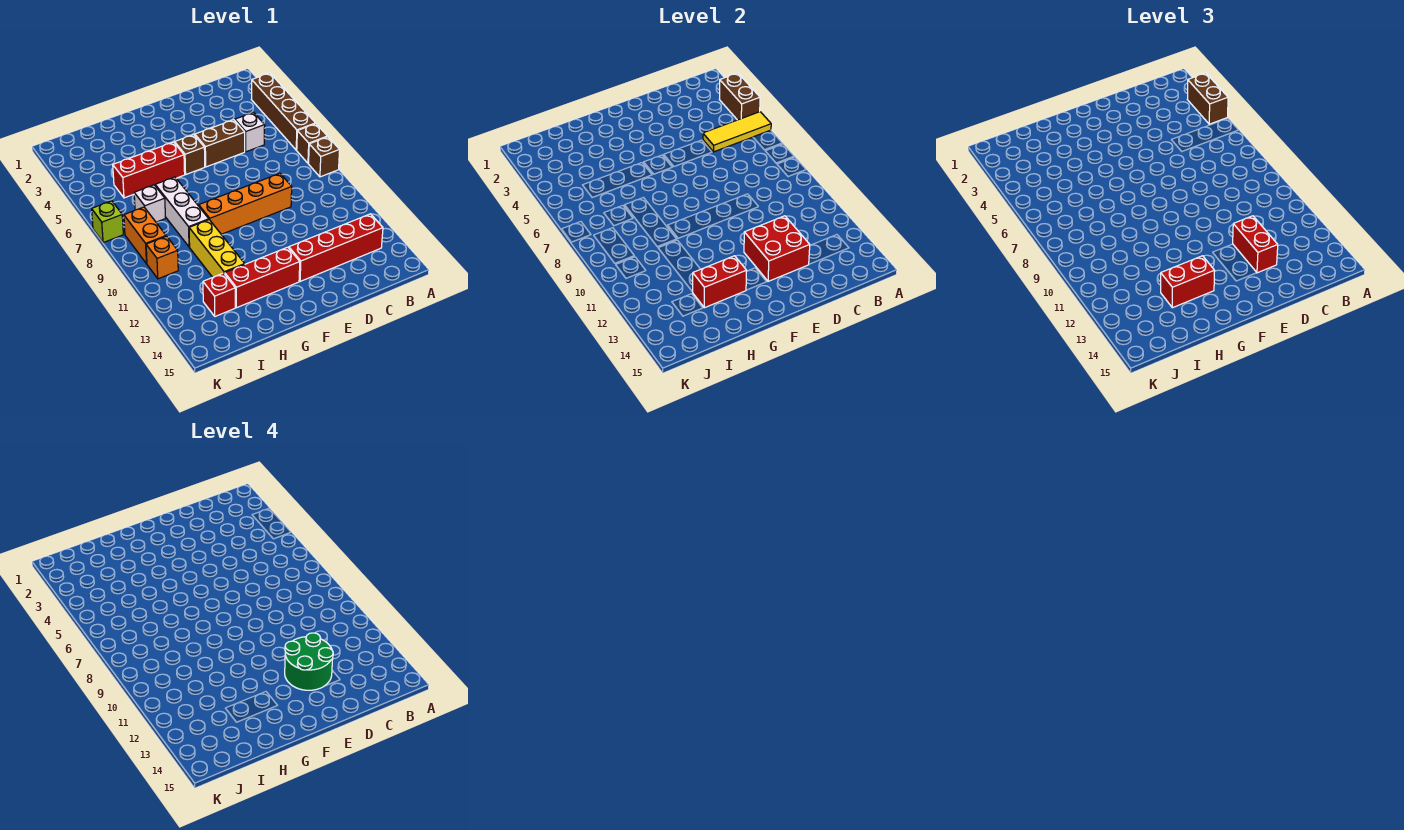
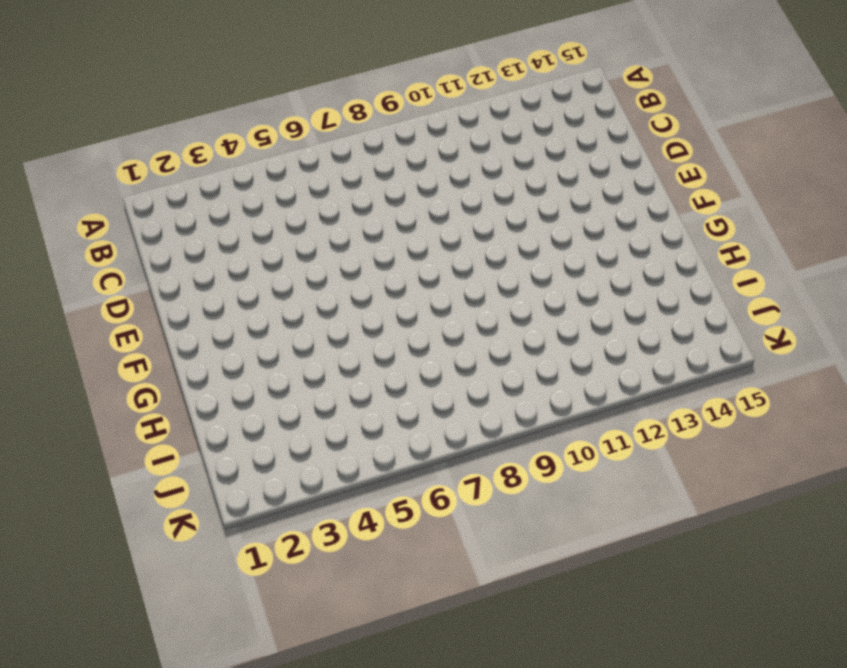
none -> brown 1x4 brick [251,73,315,150]
none -> brown 1x1 brick [297,124,327,163]
none -> brown 1x1 brick [309,137,340,177]

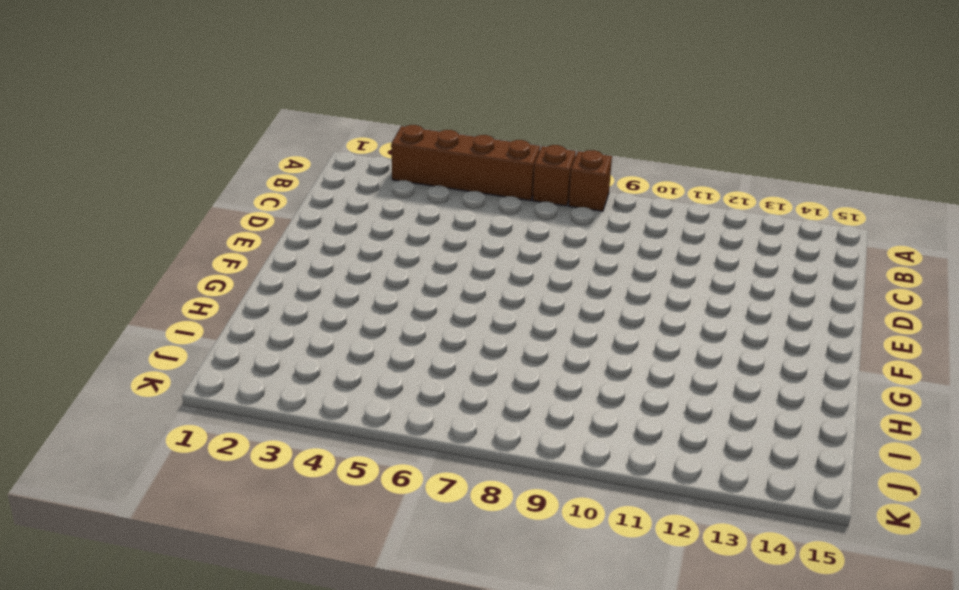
none -> red 1x4 brick [289,214,383,281]
none -> white 1x1 brick [235,112,265,152]
none -> brown 1x2 brick [195,120,245,167]

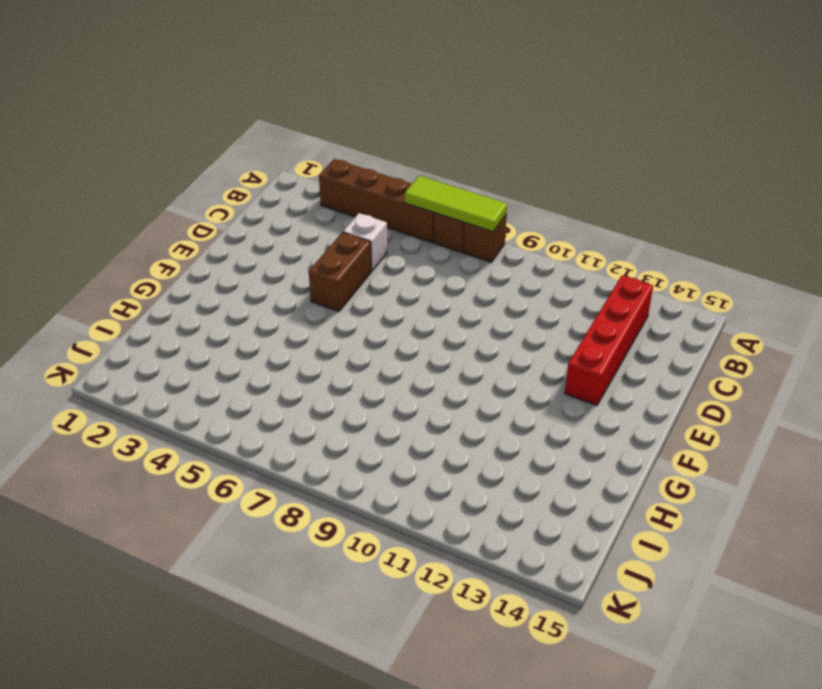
lime 1x3 tile [405,176,507,232] -> none
none -> orange 1x4 brick [199,173,292,234]
none -> brown 1x1 brick [175,135,205,174]
none -> red 1x3 brick [225,247,300,308]

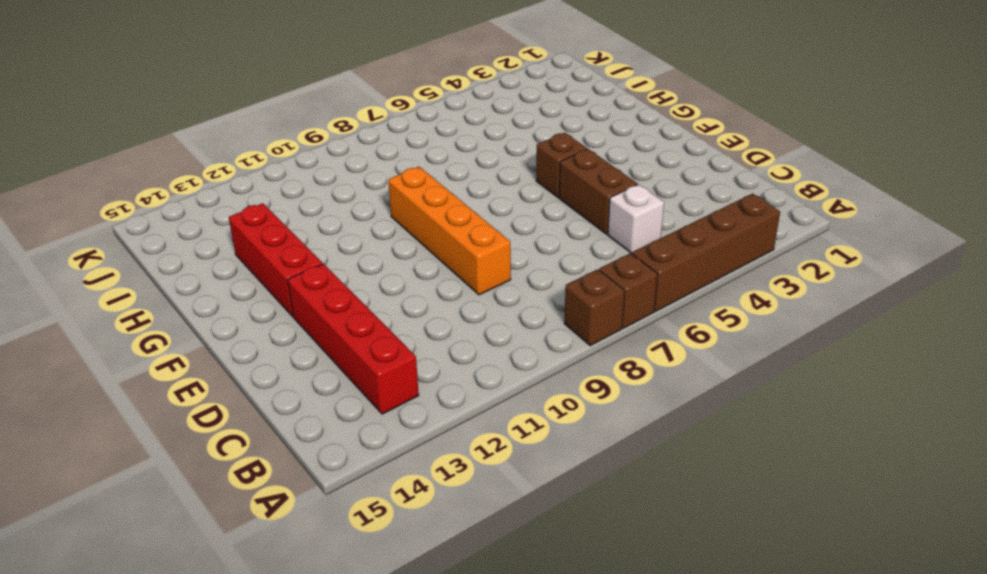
none -> red 1x3 brick [113,142,185,198]
none -> white 1x3 brick [155,177,209,247]
none -> yellow 1x3 brick [189,220,245,277]

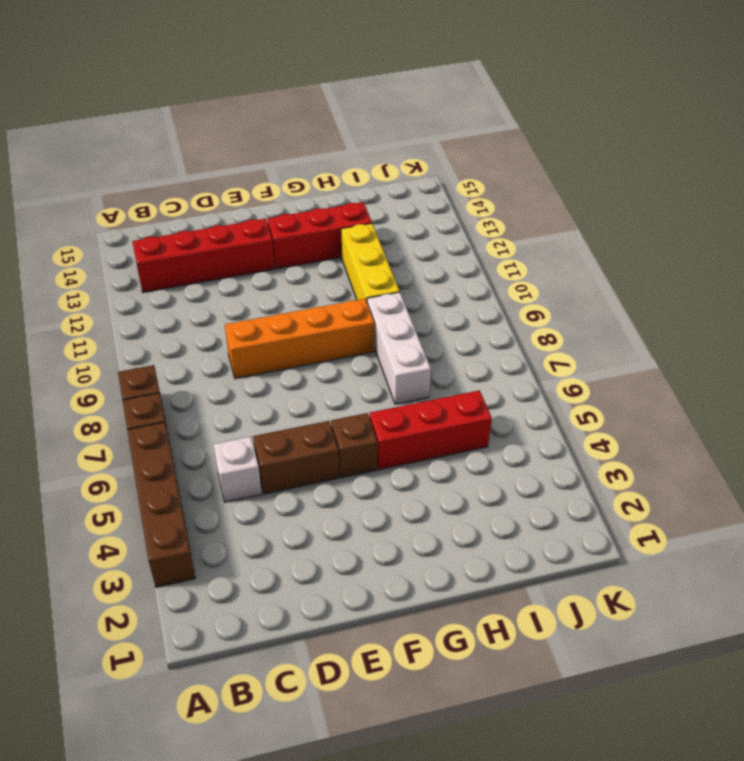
none -> white 1x1 brick [134,185,165,222]
none -> red 1x1 brick [203,273,235,316]
none -> orange 1x2 brick [124,207,166,264]

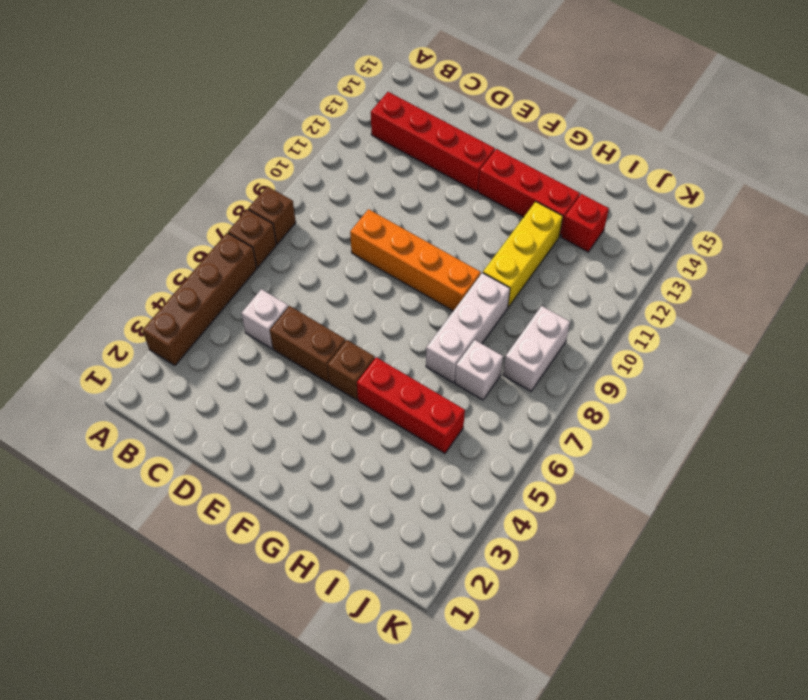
white 1x2 brick [503,306,570,391] -> orange 1x2 brick [124,207,166,264]
none -> orange 1x1 brick [146,236,178,279]
none -> lime 1x1 brick [92,201,123,243]
none -> brown 1x2 brick [719,73,760,120]

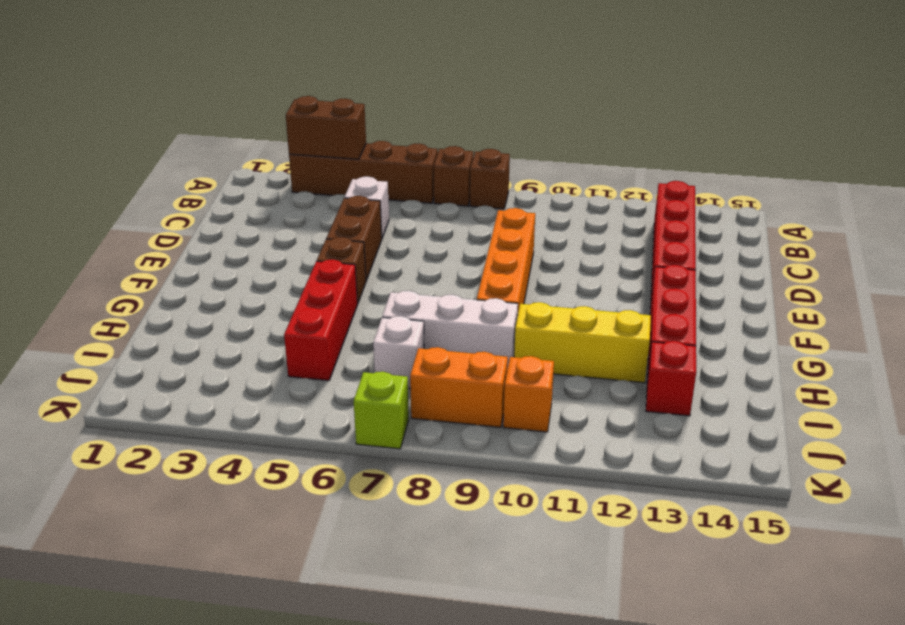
none -> yellow 1x3 tile [703,112,771,152]
none -> red 2x2 brick [744,216,810,281]
none -> red 1x2 brick [693,256,747,308]

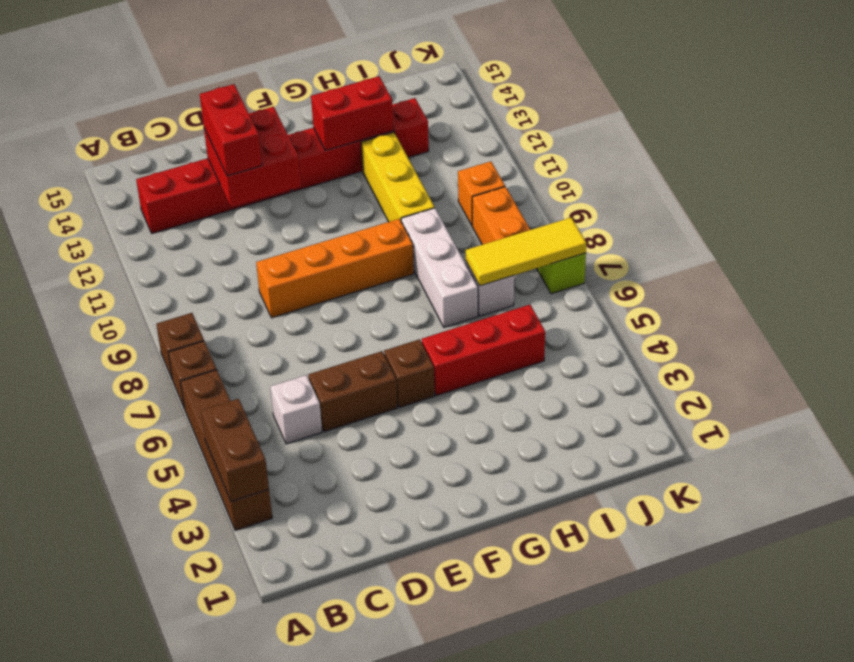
yellow 1x3 tile [466,218,586,286] -> yellow 1x3 tile moved to [703,112,771,152]
none -> brown 1x2 brick [1187,73,1228,124]
none -> red 1x2 brick [1161,256,1215,308]
none -> green 2x2 round brick [285,633,333,690]

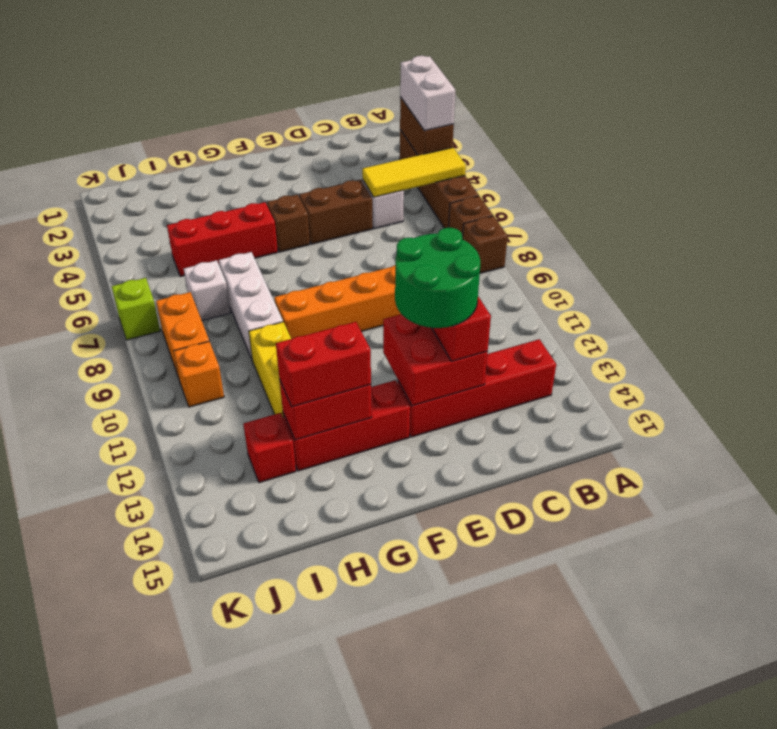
white 1x2 brick [400,56,455,131] -> brown 1x2 brick [1187,73,1228,124]

